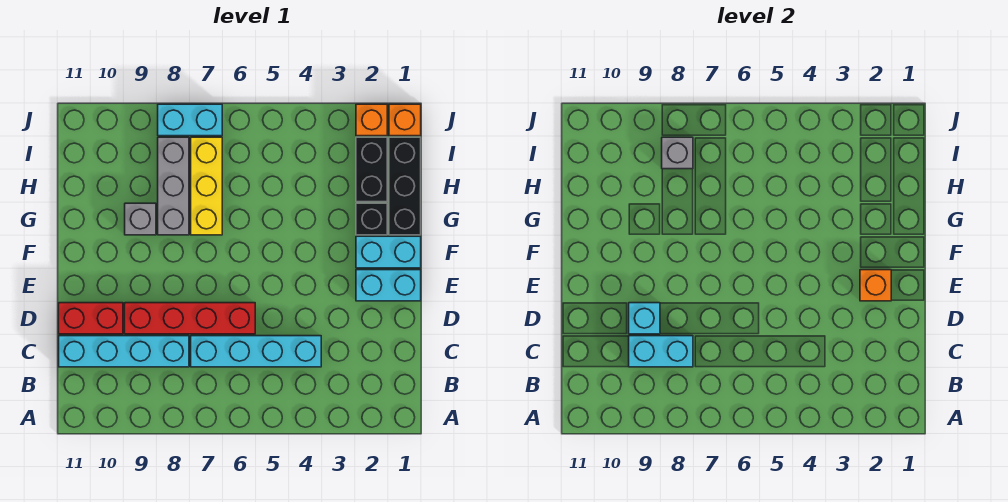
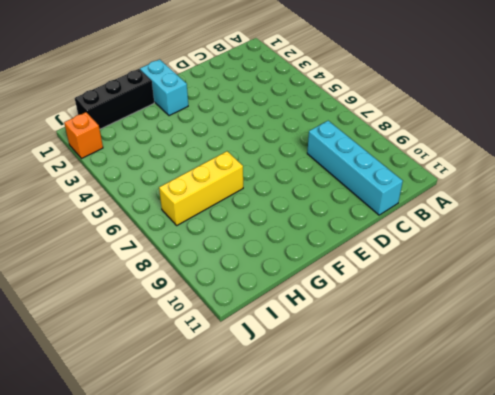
none -> cyan 1x4 brick [191,336,321,367]
none -> red 1x4 brick [125,303,255,334]
none -> red 1x2 brick [59,303,123,334]

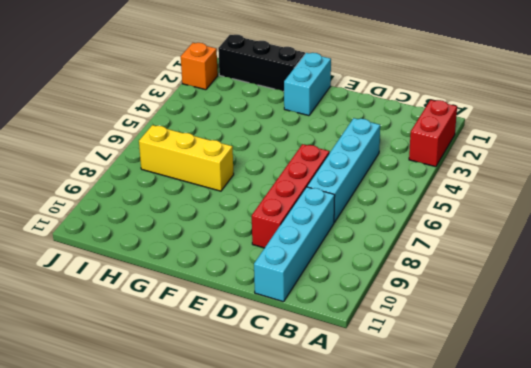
red 1x2 brick [409,100,457,167] -> red 1x2 brick moved to [59,303,123,334]
none -> cyan 1x2 brick [356,270,421,301]
none -> black 1x1 brick [356,203,387,235]
none -> grey 1x3 brick [158,137,189,235]

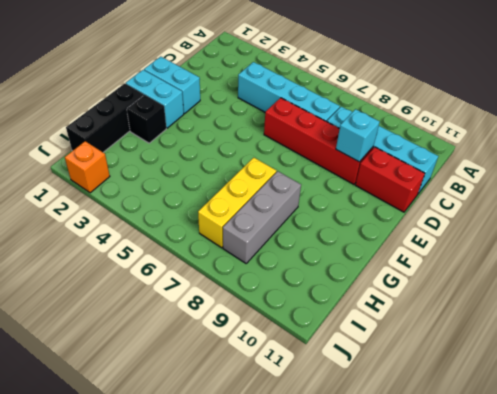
none -> grey 1x1 brick [125,203,156,235]
none -> black 1x2 brick [356,137,387,202]
none -> orange 1x1 brick [389,104,421,136]

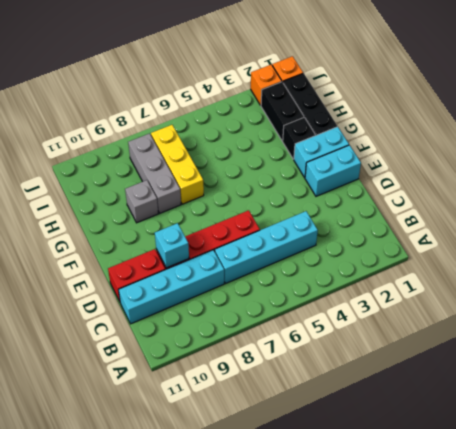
none -> cyan 1x2 brick [158,104,222,136]
none -> cyan 1x2 brick [629,336,693,367]
none -> orange 1x1 brick [860,270,891,301]

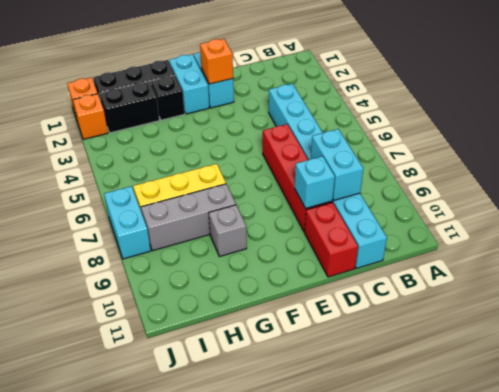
none -> grey 1x1 brick [662,137,693,169]

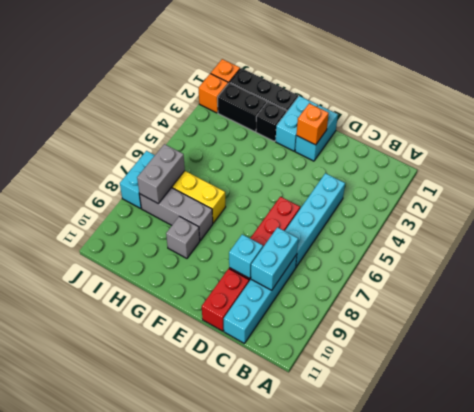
grey 1x2 brick [137,144,185,204] -> grey 1x1 brick [662,137,693,169]

